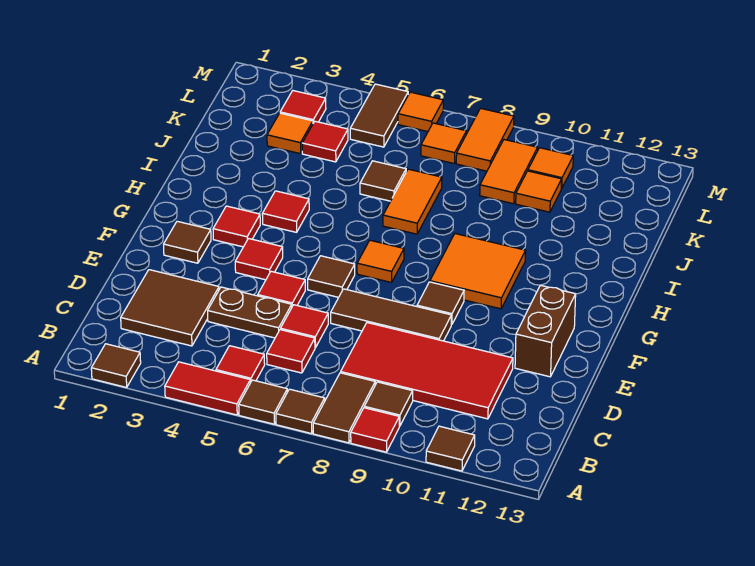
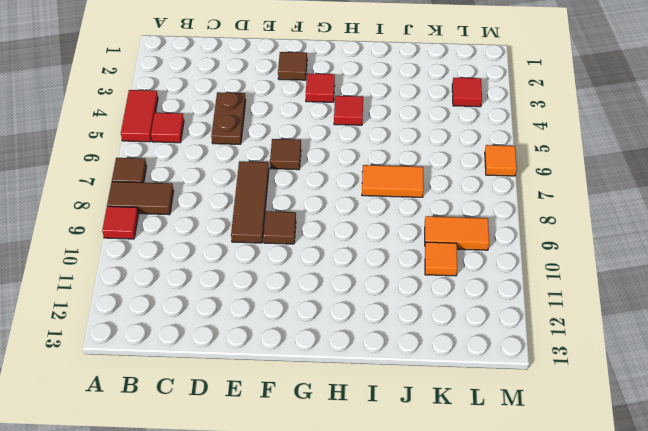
none -> brown 1x1 tile [91,344,141,387]
none -> brown 1x1 tile [239,380,287,424]
none -> brown 1x1 tile [426,426,475,471]
none -> brown 1x1 tile [364,382,413,426]

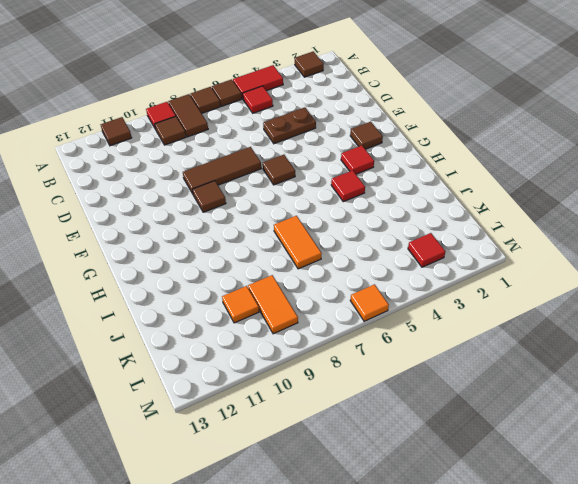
none -> brown 2x2 tile [121,270,219,346]
none -> red 1x1 tile [267,330,315,373]
none -> red 2x4 tile [341,323,513,419]
none -> red 1x1 tile [281,305,328,348]

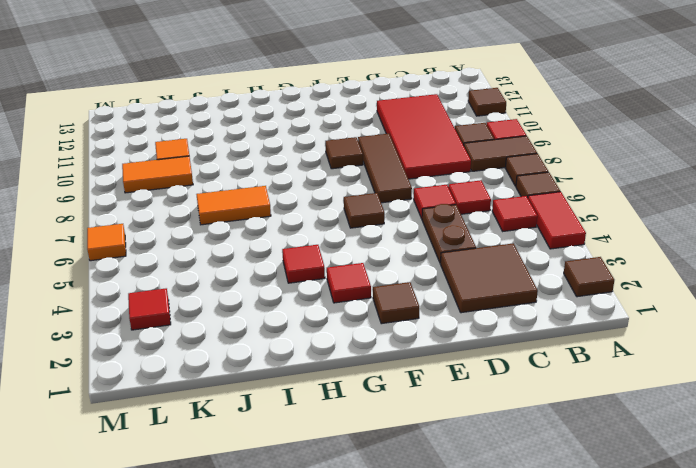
none -> red 1x1 tile [258,271,305,306]
none -> brown 1x2 brick [515,285,576,377]
none -> red 1x1 tile [235,239,283,280]
none -> orange 1x1 tile [357,240,404,282]

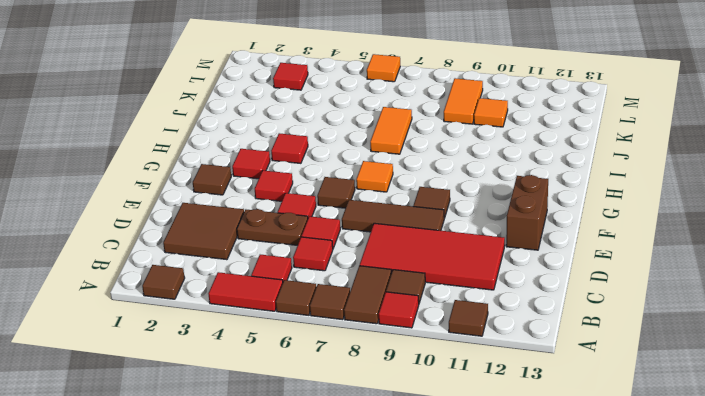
none -> orange 2x2 tile [430,234,526,309]
none -> brown 1x1 tile [360,161,406,201]
none -> orange 1x1 tile [267,113,313,154]
none -> red 1x1 tile [302,121,348,162]

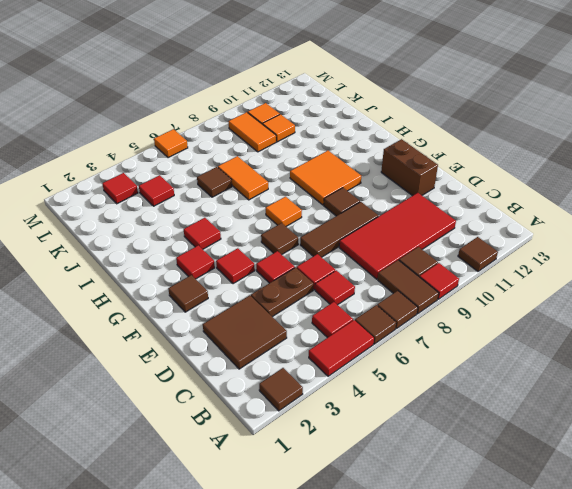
none -> orange 1x1 tile [267,113,313,154]
none -> brown 1x2 tile [350,84,408,147]
none -> orange 1x1 tile [421,123,466,164]
none -> orange 1x2 tile [456,108,514,171]

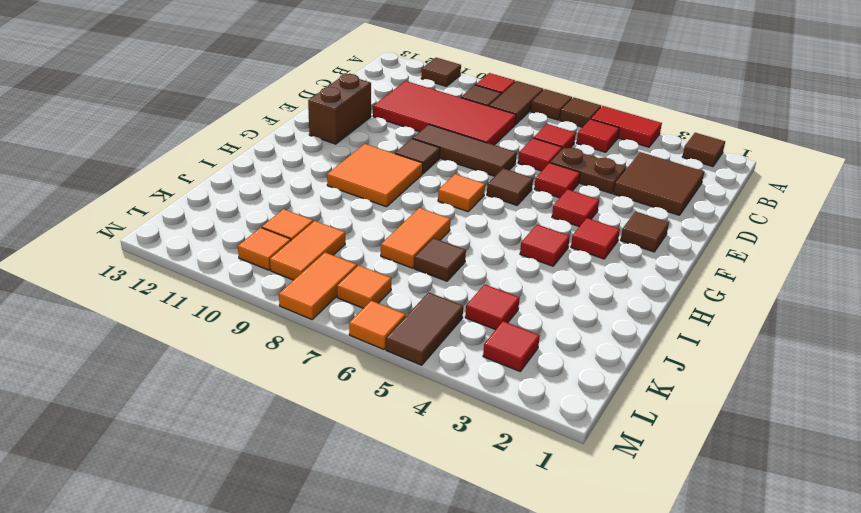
none -> orange 1x1 tile [267,113,313,154]

